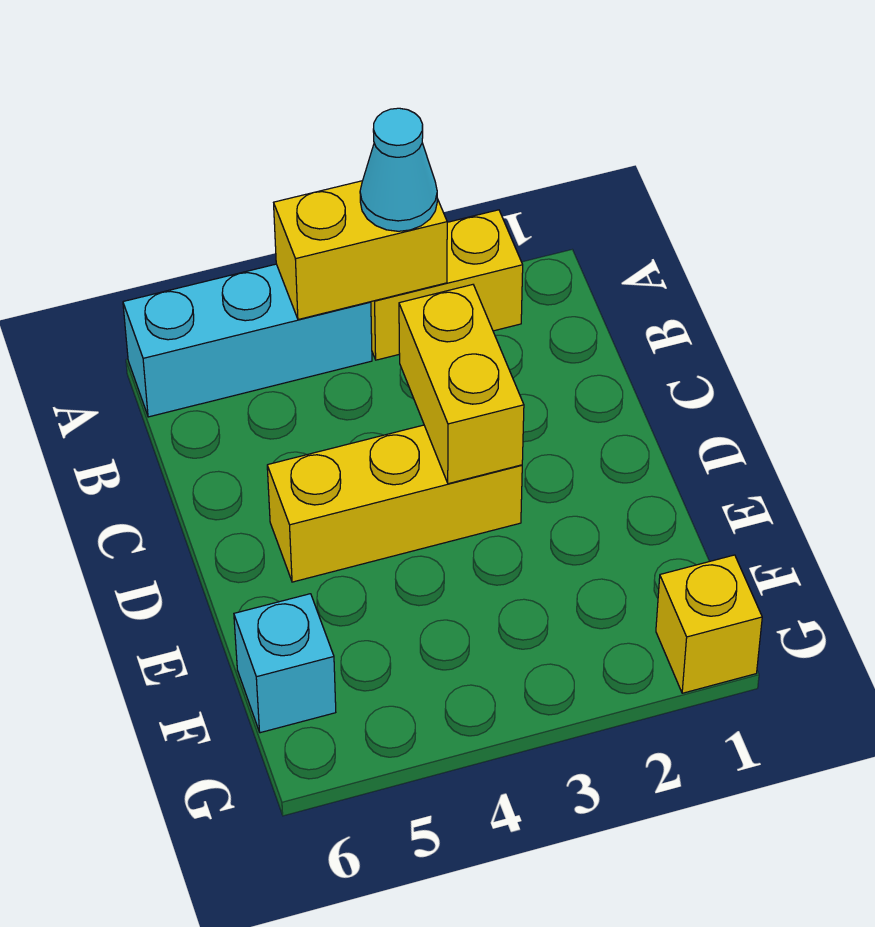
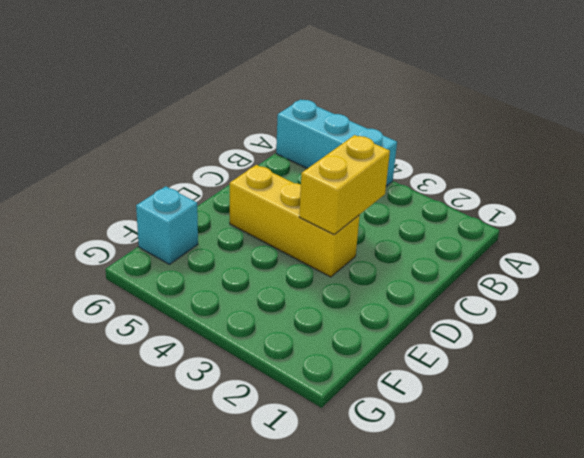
none -> yellow 1x2 brick [371,210,523,360]
none -> yellow 1x1 brick [656,555,762,693]

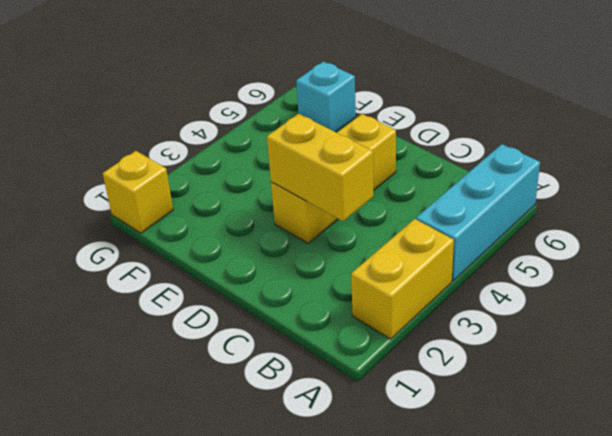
none -> yellow 1x2 brick [274,181,447,319]
none -> cyan 1x1 cone [360,108,437,231]

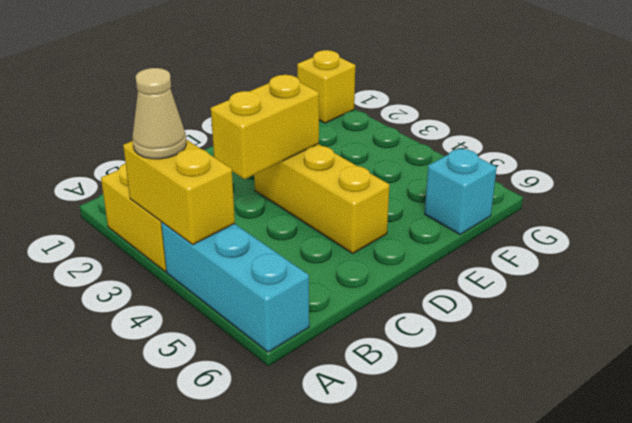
tan 1x1 cone [132,68,186,159] -> cyan 1x1 cone [360,108,437,231]

